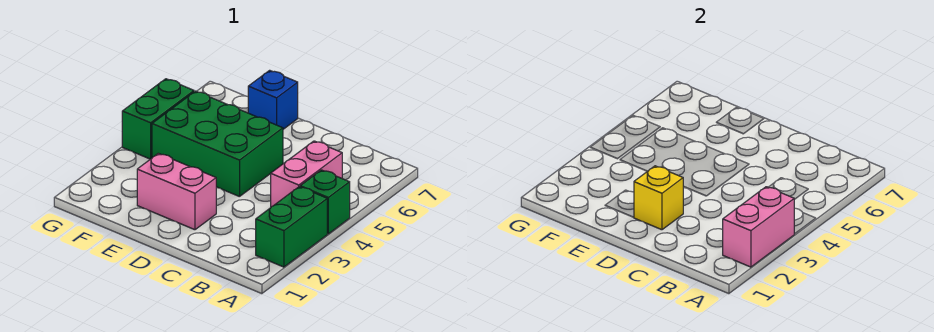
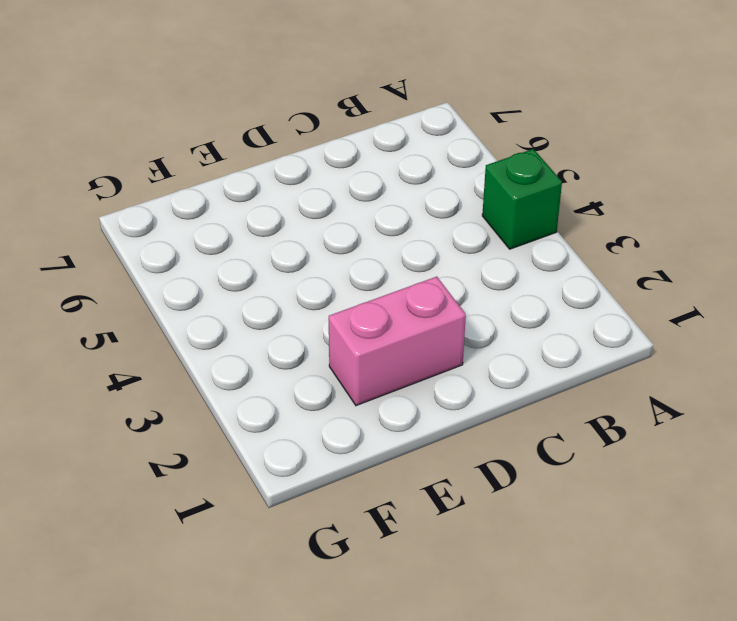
none -> green 1x2 brick [256,187,327,267]
none -> pink 1x2 brick [271,141,342,207]

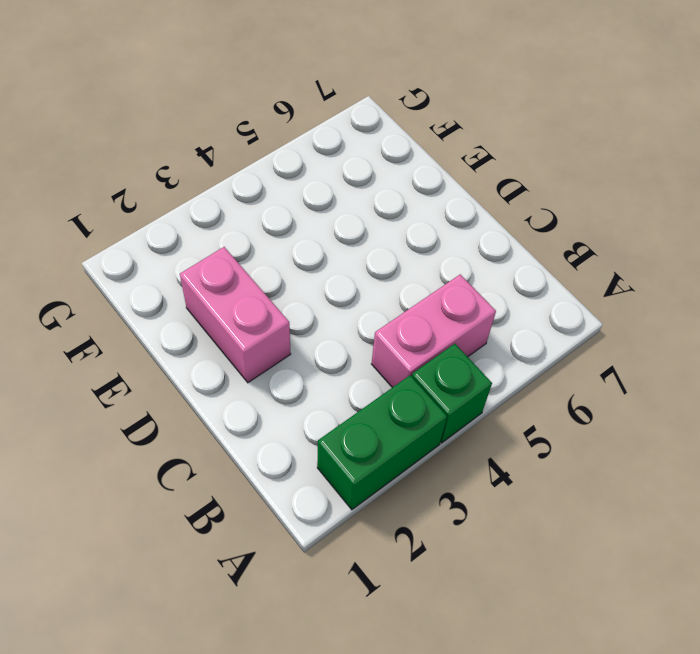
none -> green 2x3 brick [152,91,283,197]
none -> blue 1x1 brick [248,70,298,129]

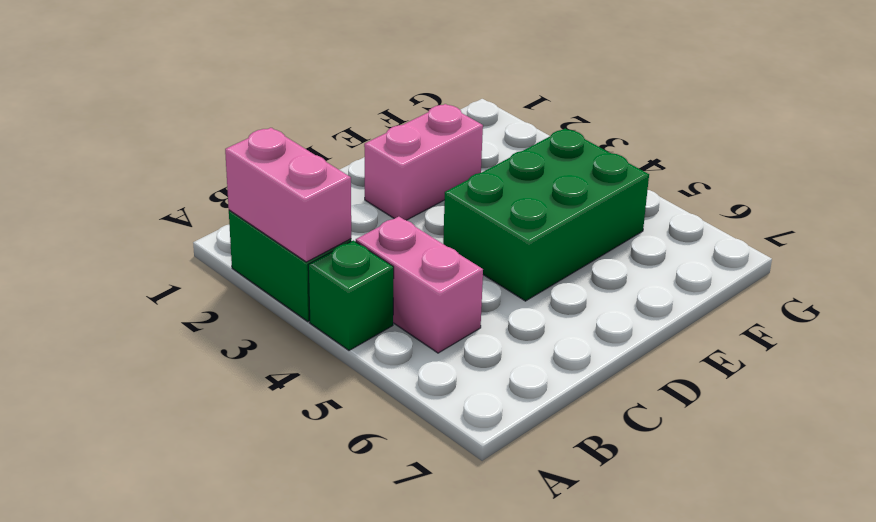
none -> blue 1x1 brick [248,70,298,129]
none -> green 1x2 brick [122,79,194,159]

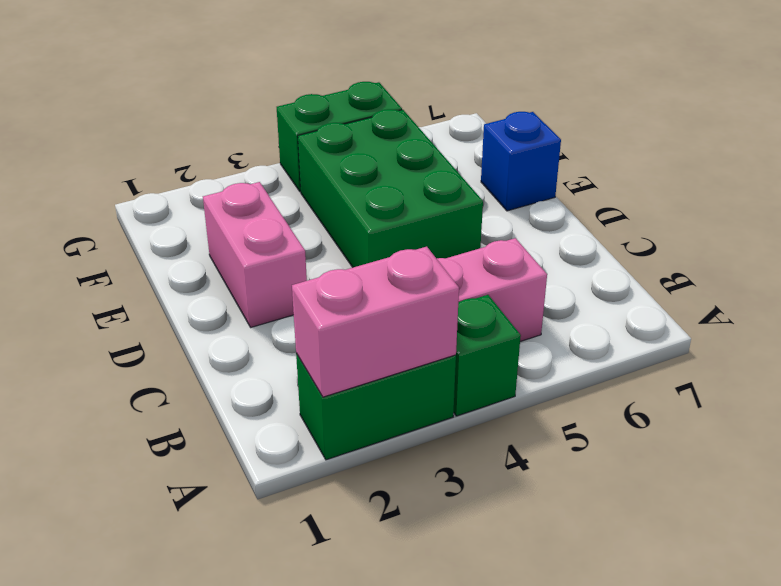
none -> yellow 1x1 brick [634,166,684,230]

